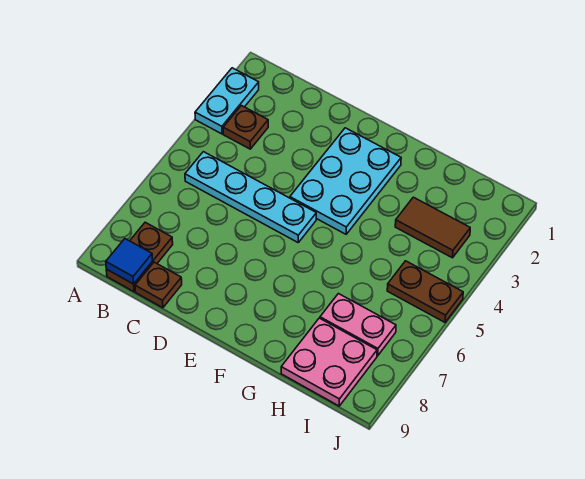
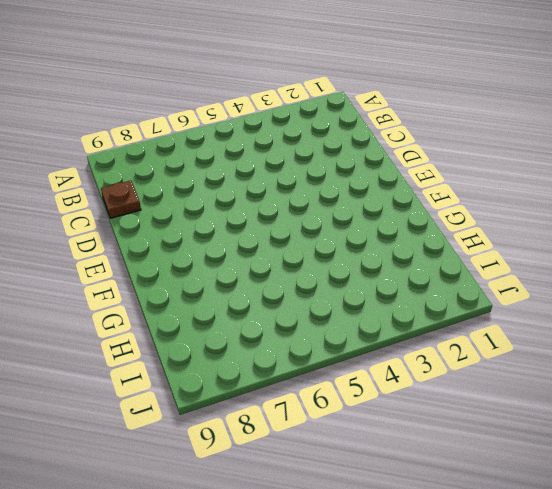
none -> cyan 1x2 plate [195,68,259,134]
none -> brown 1x1 plate [223,106,268,149]

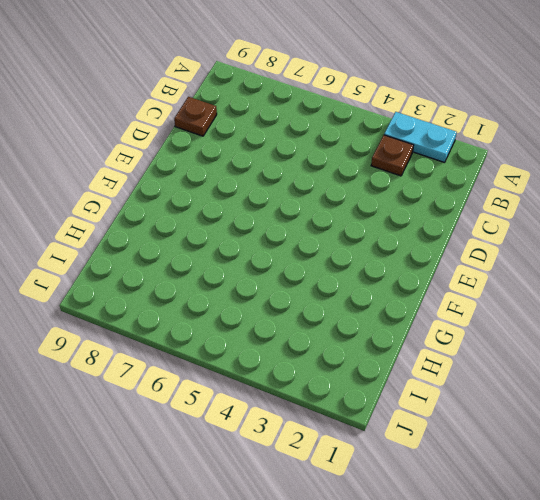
none -> cyan 1x4 plate [185,152,316,242]
none -> brown 1x2 plate [106,222,173,292]

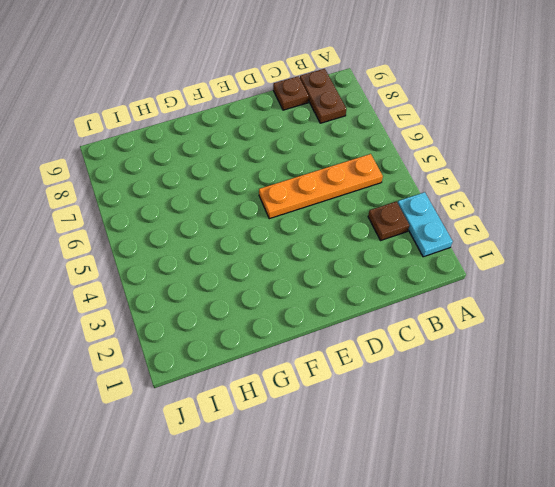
orange 1x4 plate [259,154,383,219] -> cyan 1x4 plate [185,152,316,242]
none -> cyan 2x3 plate [290,128,401,234]
none -> brown 1x2 tile [395,197,470,258]

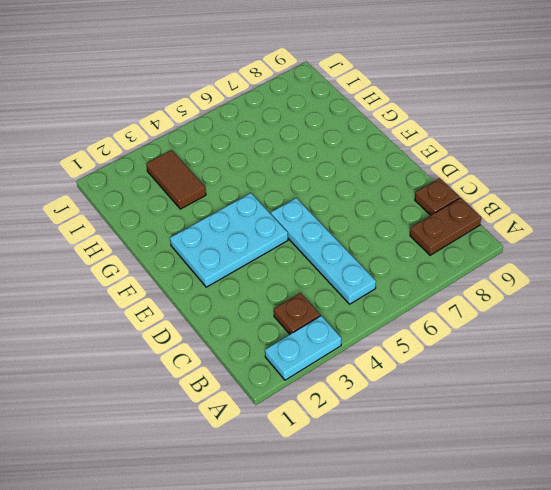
none -> pink 1x2 plate [320,294,396,356]
none -> pink 2x2 plate [281,318,377,406]

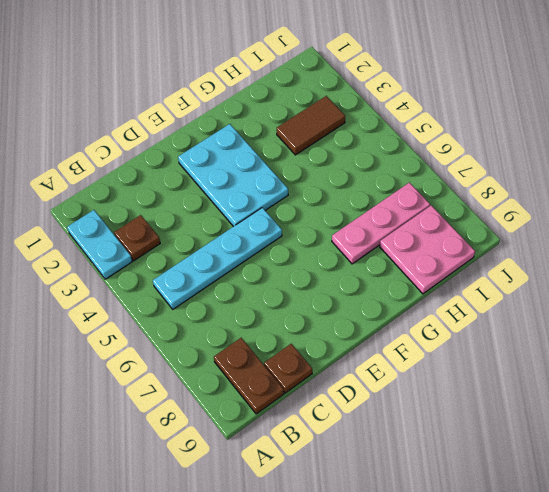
pink 1x3 plate [332,183,430,264] -> pink 1x2 plate [320,294,396,356]
none -> brown 1x2 plate [387,261,463,322]
none -> blue 1x1 tile [106,239,153,284]

